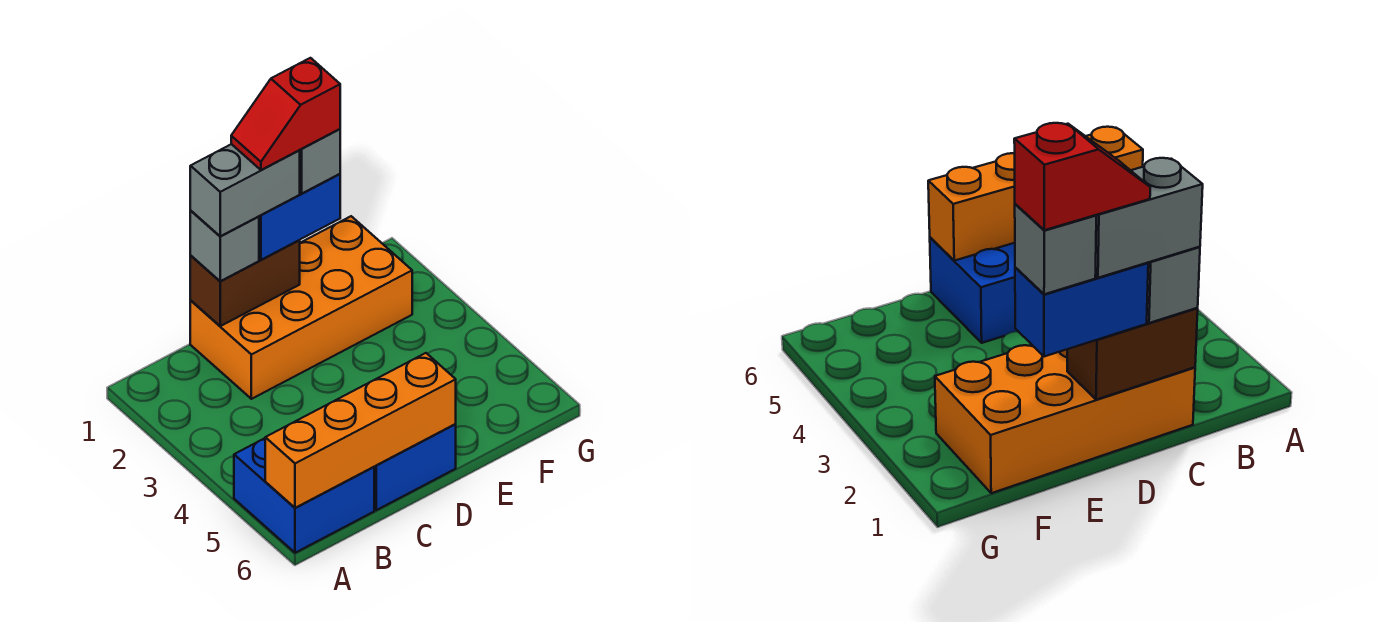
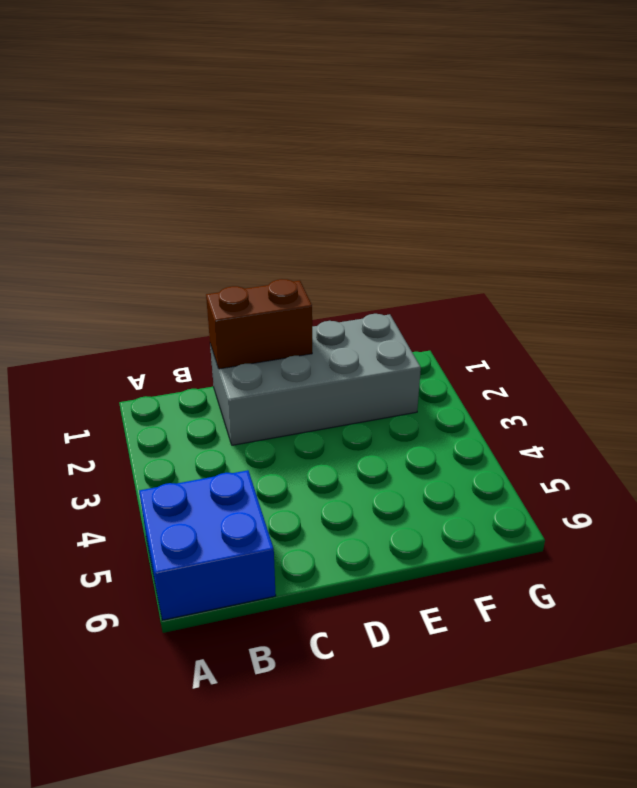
grey 2x4 brick [210,314,421,445] -> orange 2x4 brick [190,216,412,399]
none -> blue 2x2 brick [374,424,456,510]
none -> orange 1x4 brick [265,353,456,508]

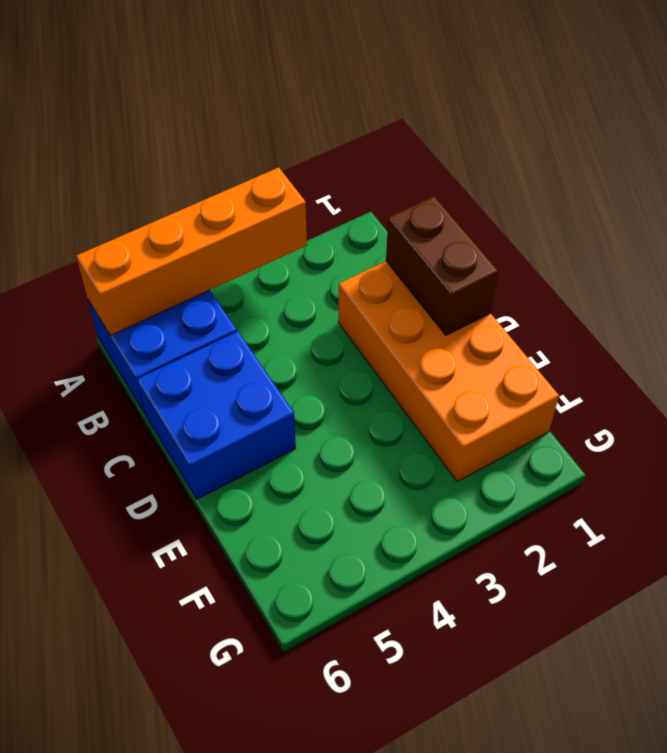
orange 1x4 brick [76,167,307,336] -> orange 1x4 brick turned to [265,353,456,508]
none -> grey 1x1 brick [190,211,259,281]
none -> blue 1x2 brick [259,174,340,260]

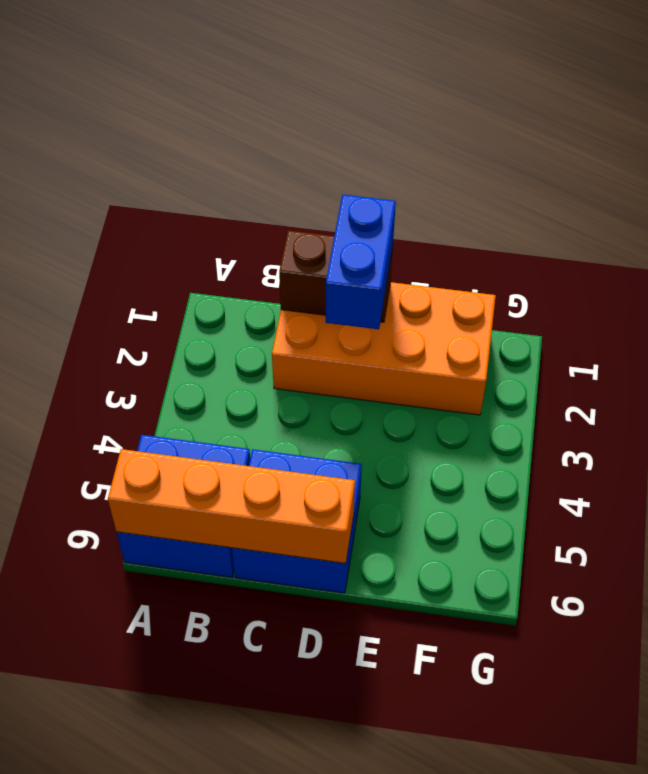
blue 1x2 brick [326,195,396,329] -> blue 1x2 brick turned to [259,174,340,260]
none -> grey 1x1 brick [190,211,259,281]
none -> grey 1x2 brick [190,144,300,236]

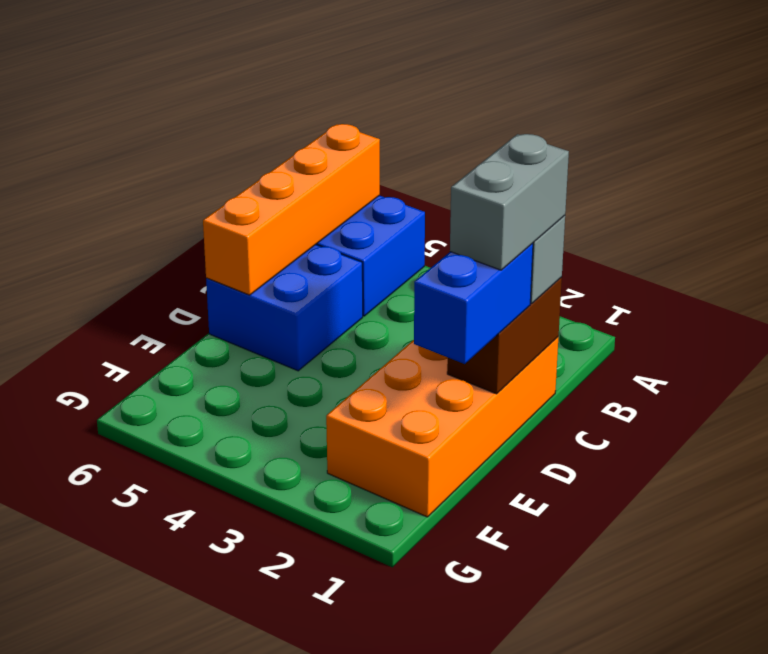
none -> grey 1x1 brick [299,129,340,194]
none -> red 1x2 slope [231,58,340,170]

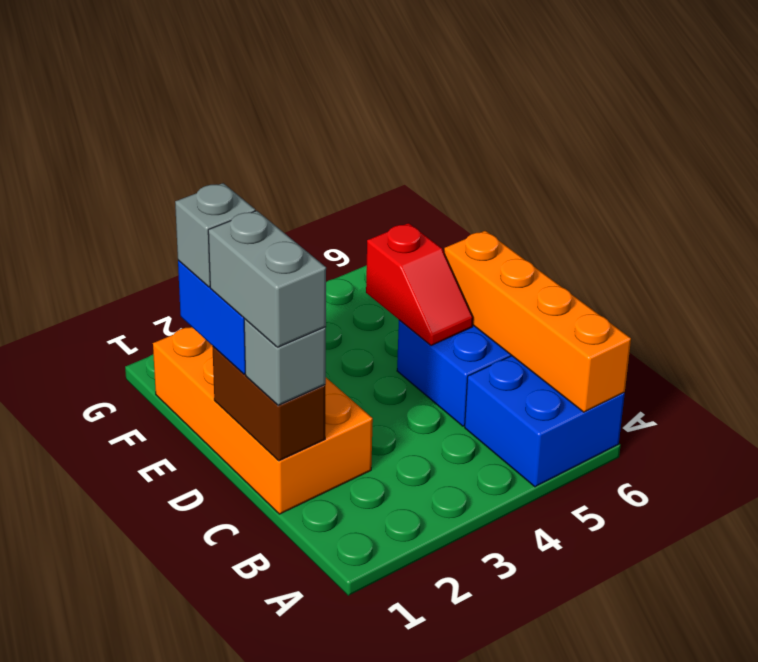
red 1x2 slope [366,223,473,346] -> red 1x2 slope moved to [231,58,340,170]

